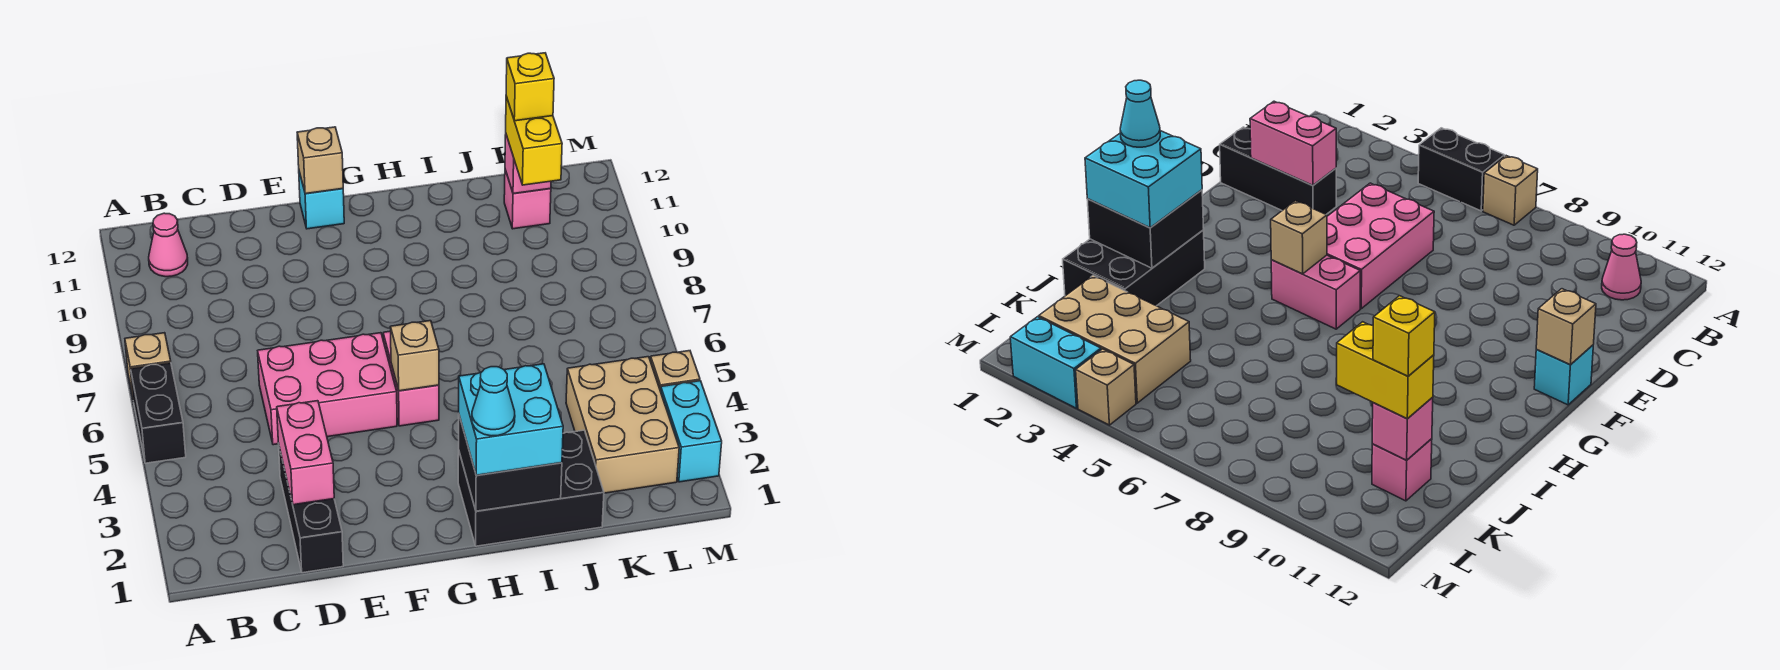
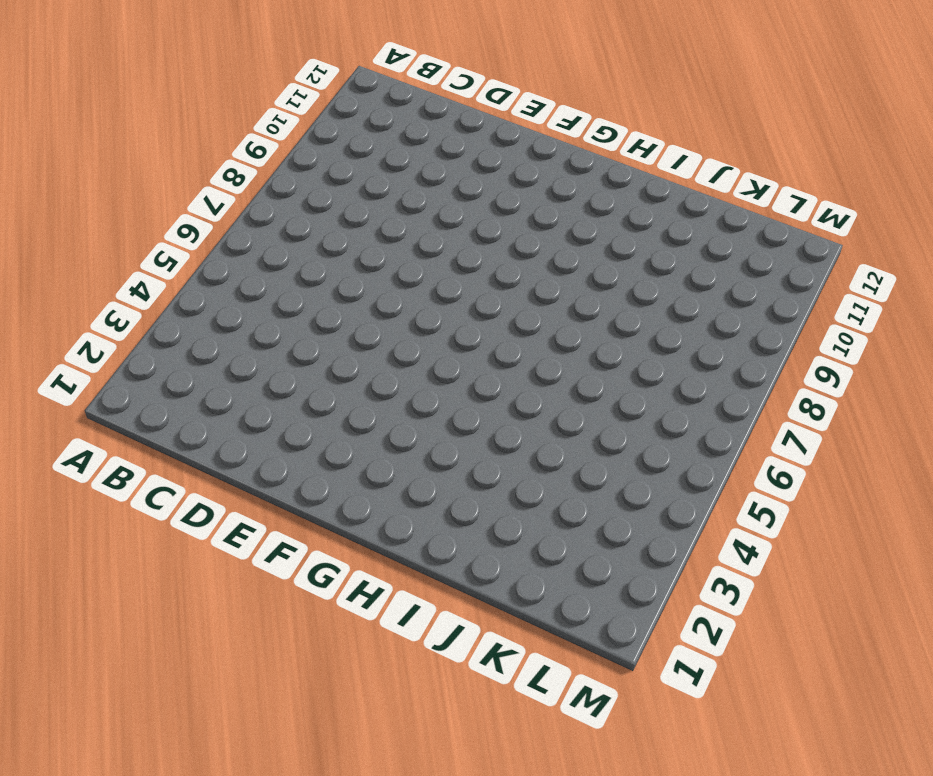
none -> black 1x2 brick [131,363,186,463]
none -> tan 1x1 brick [125,333,171,402]
none -> pink 1x1 cone [149,213,188,277]

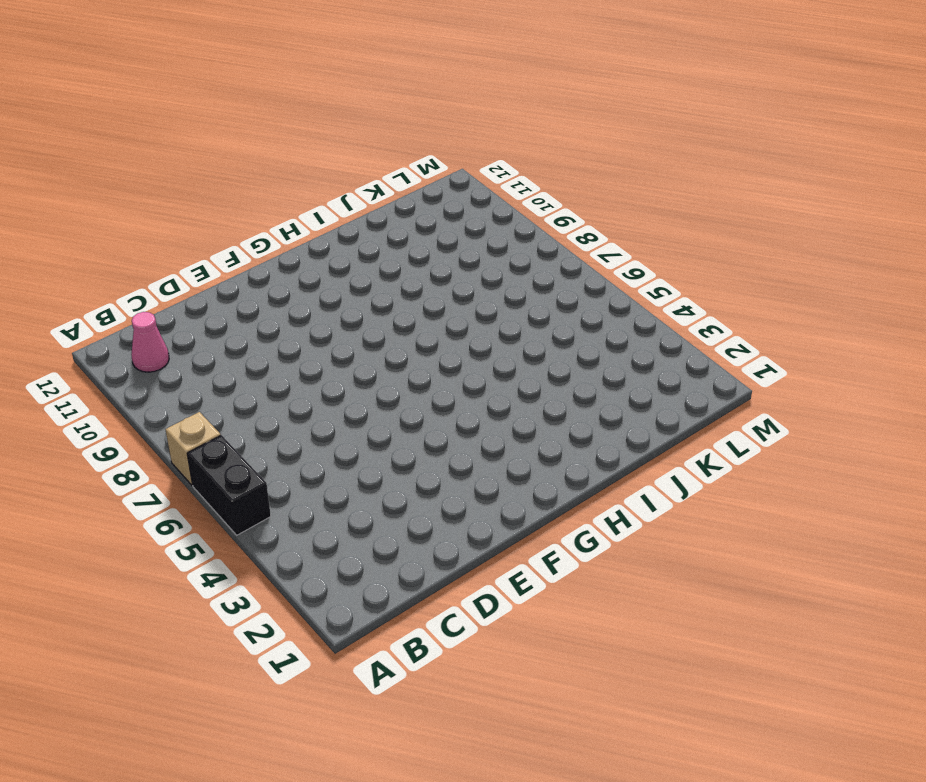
none -> black 1x3 brick [279,447,343,573]
none -> pink 2x3 brick [258,333,397,445]
none -> cyan 1x1 brick [299,172,344,229]

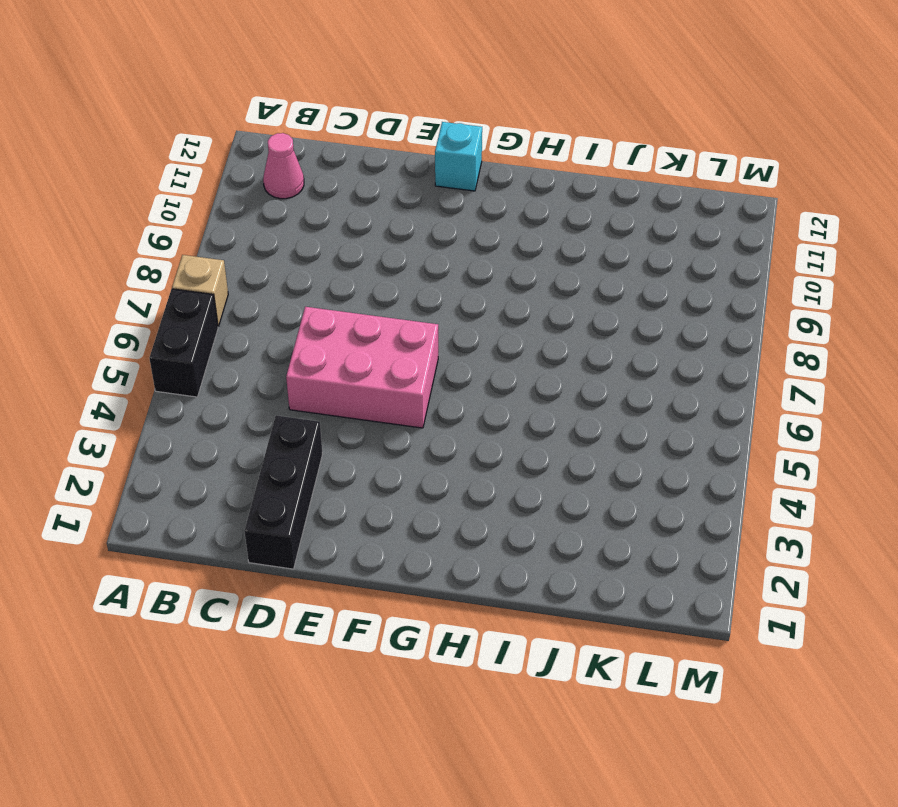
none -> pink 1x2 brick [383,331,439,426]
none -> black 2x3 brick [458,430,604,546]
none -> tan 2x3 brick [566,357,679,493]

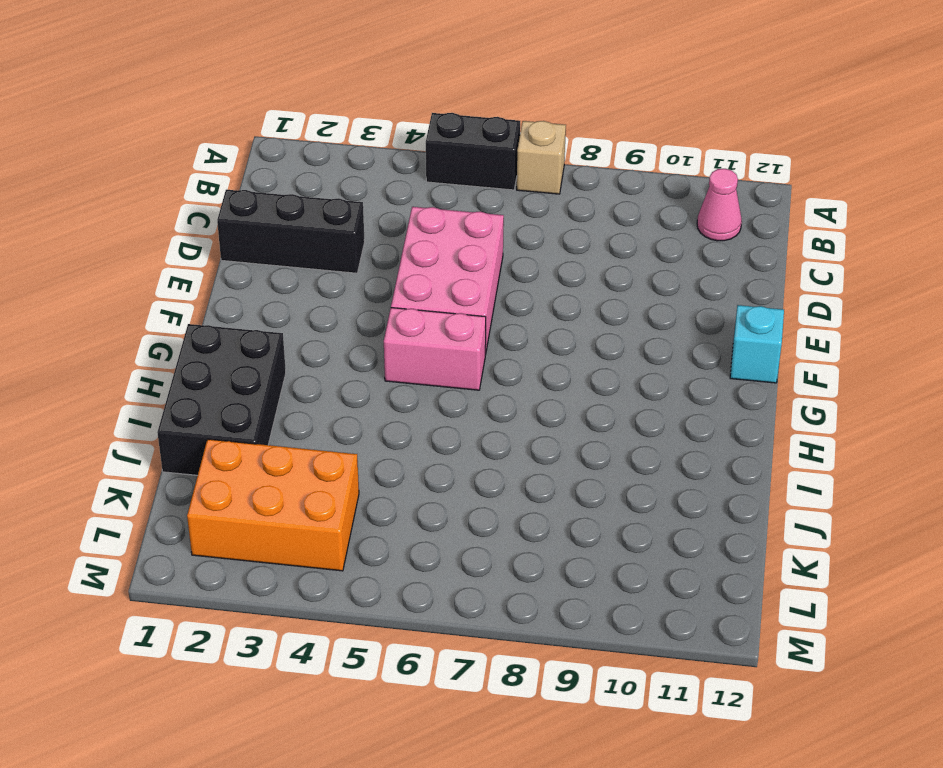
orange 2x3 brick [187,439,359,571] -> tan 2x3 brick [566,357,679,493]
none -> pink 1x1 brick [504,170,551,229]
none -> cyan 1x2 brick [661,381,722,482]
none -> tan 1x1 brick [650,351,700,391]

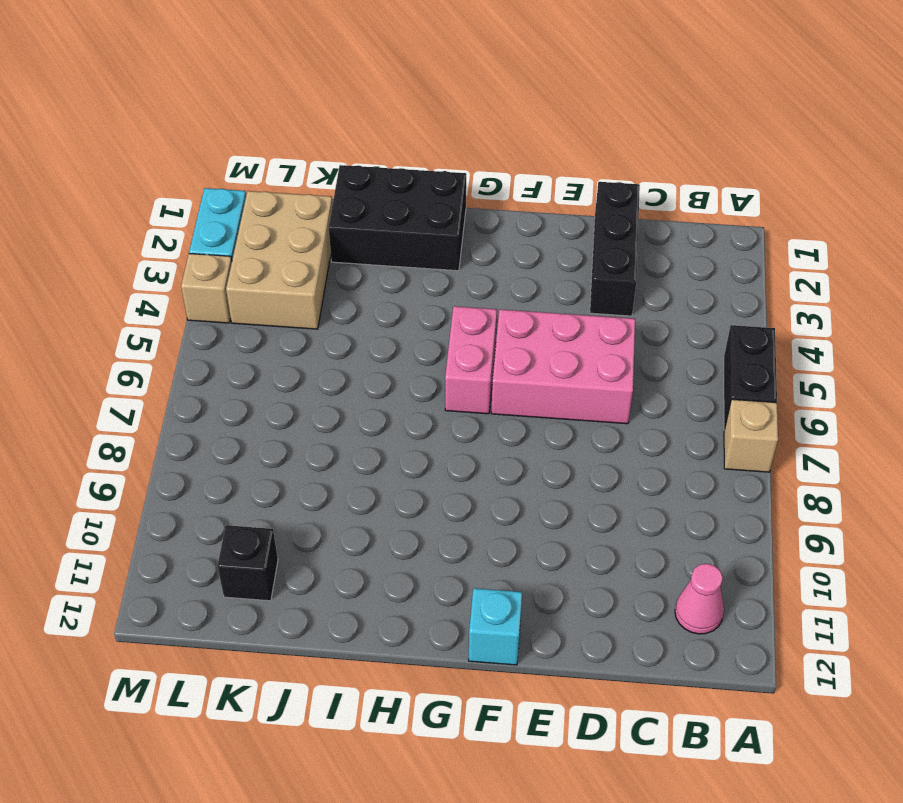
black 1x1 brick [217,525,278,601] -> pink 1x1 brick [504,170,551,229]
none -> pink 1x2 brick [277,401,334,505]
none -> tan 1x1 brick [297,127,343,194]
none -> tan 1x1 brick [391,321,439,391]

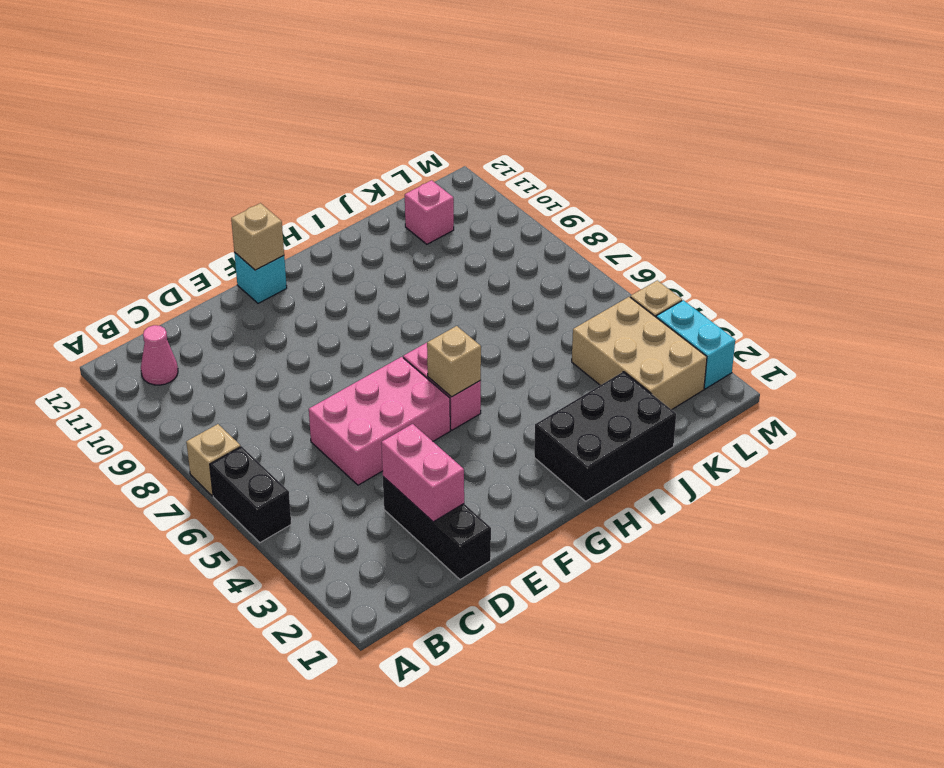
none -> black 2x2 brick [459,416,562,511]
none -> pink 1x1 brick [505,135,551,194]
none -> cyan 2x2 brick [459,364,563,475]

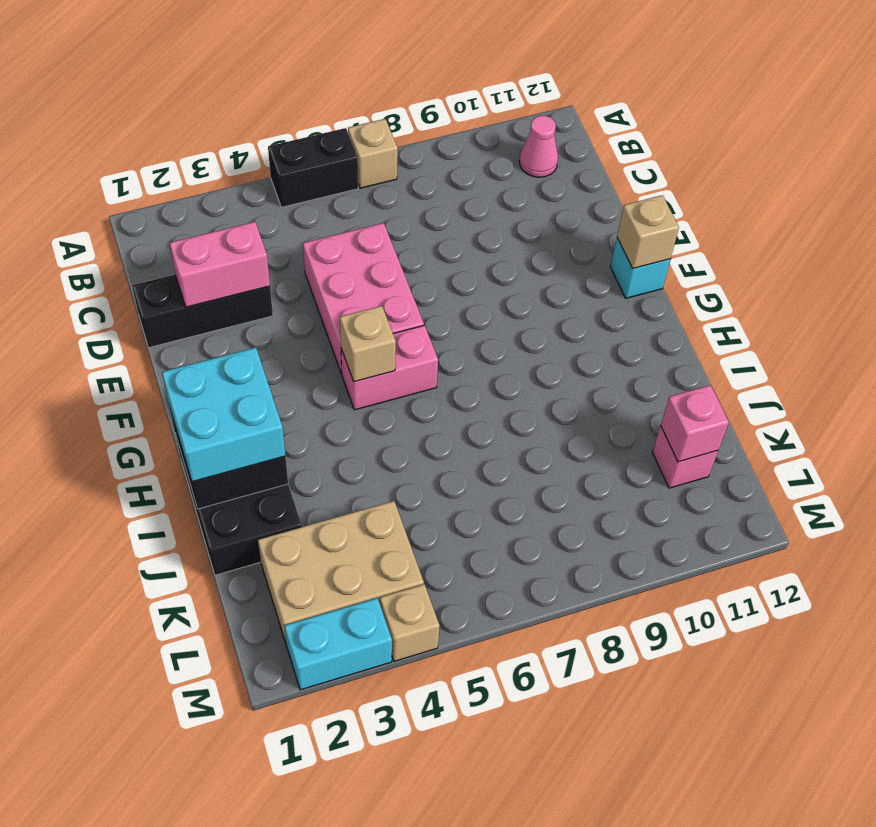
none -> yellow 1x2 brick [506,96,562,185]
none -> cyan 1x1 cone [472,367,515,436]
none -> yellow 1x1 brick [506,53,554,121]

